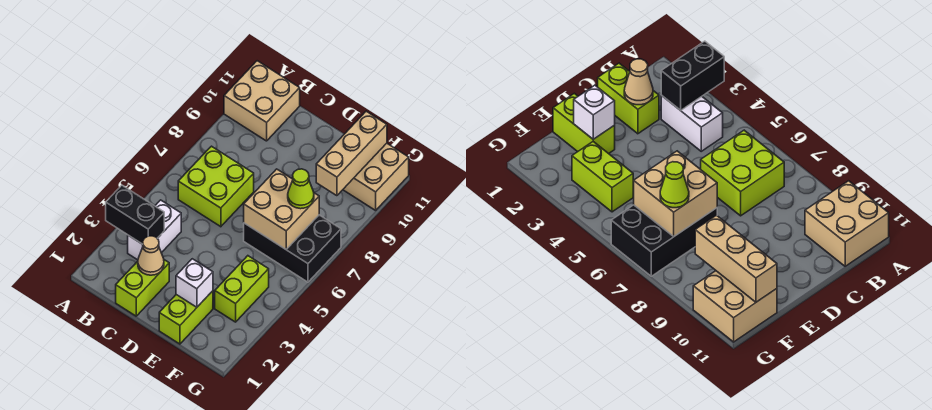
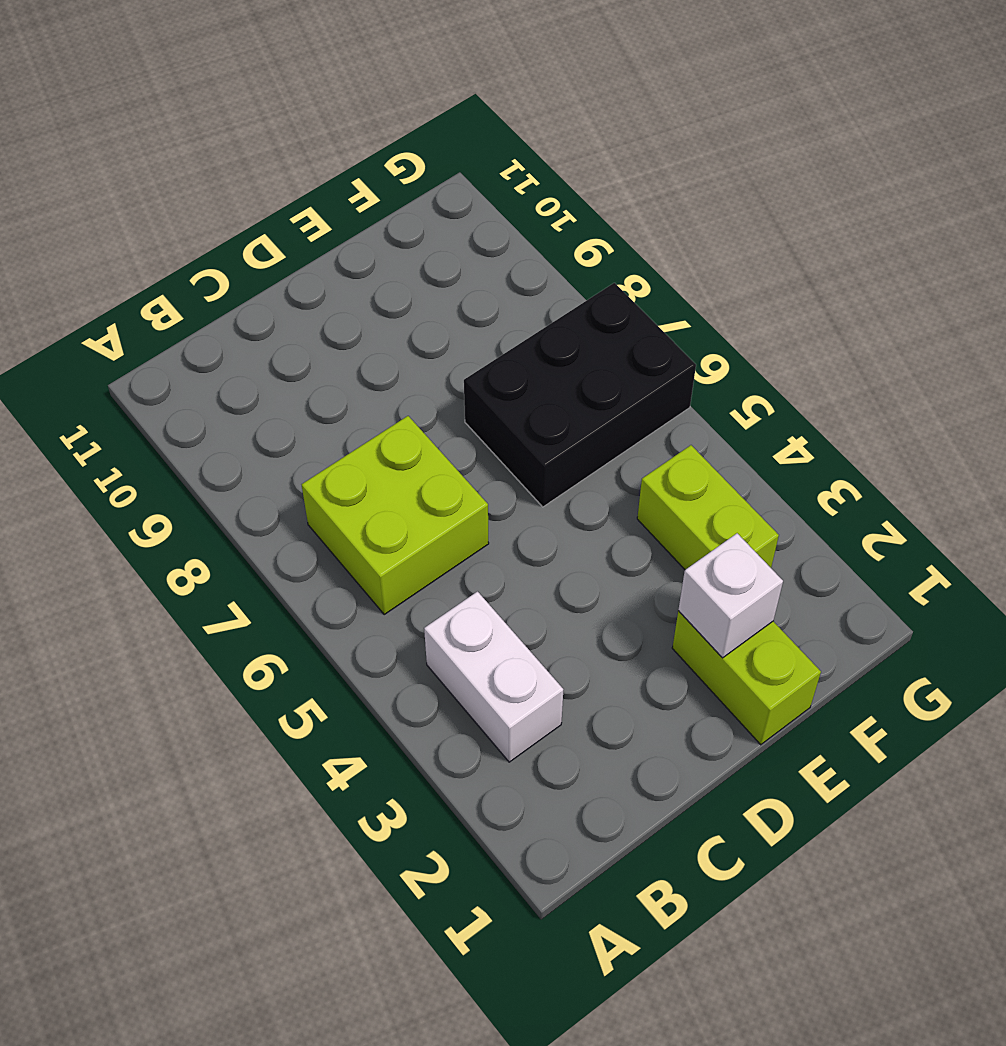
none -> tan 2x2 brick [224,61,300,141]
none -> lime 1x2 brick [116,260,169,316]
none -> tan 2x2 brick [343,143,409,210]

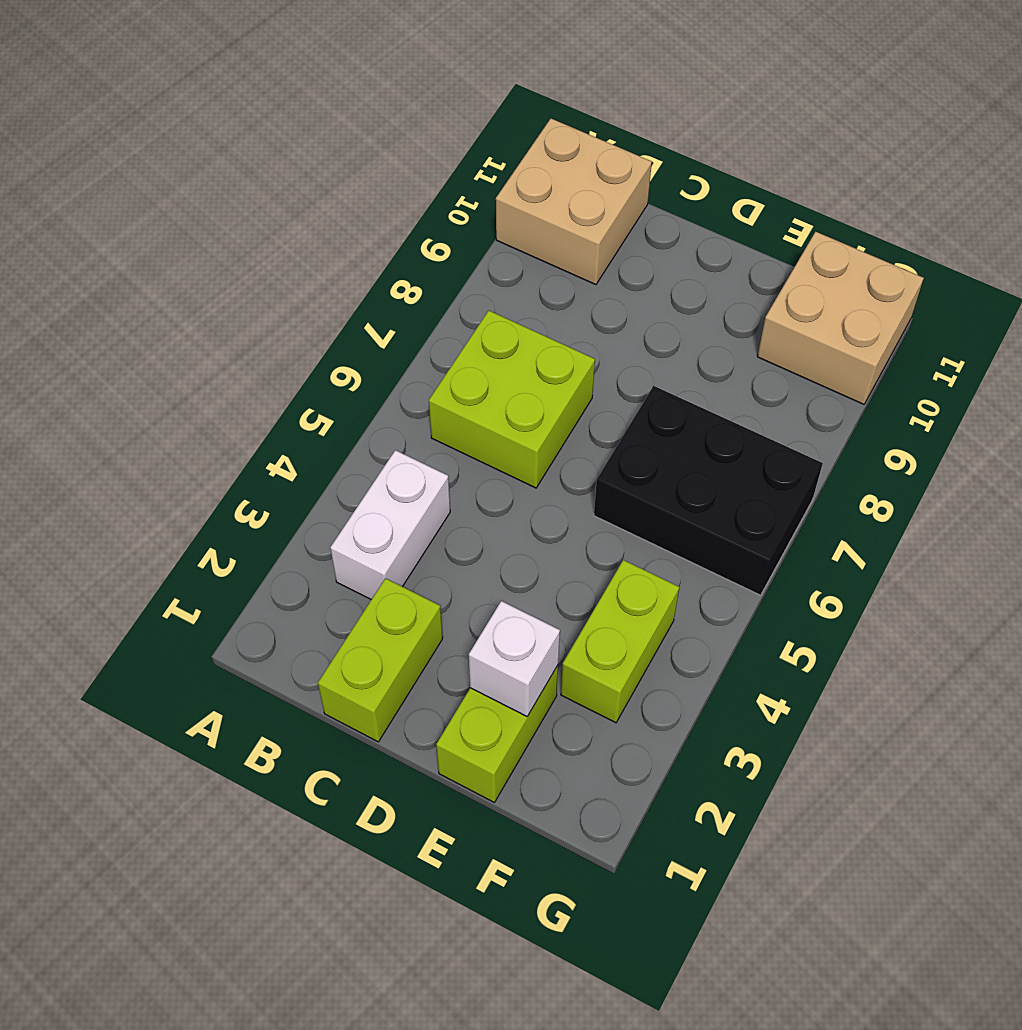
none -> black 1x2 brick [106,185,164,244]
none -> tan 1x1 cone [138,236,164,275]
none -> tan 2x2 brick [244,169,319,249]

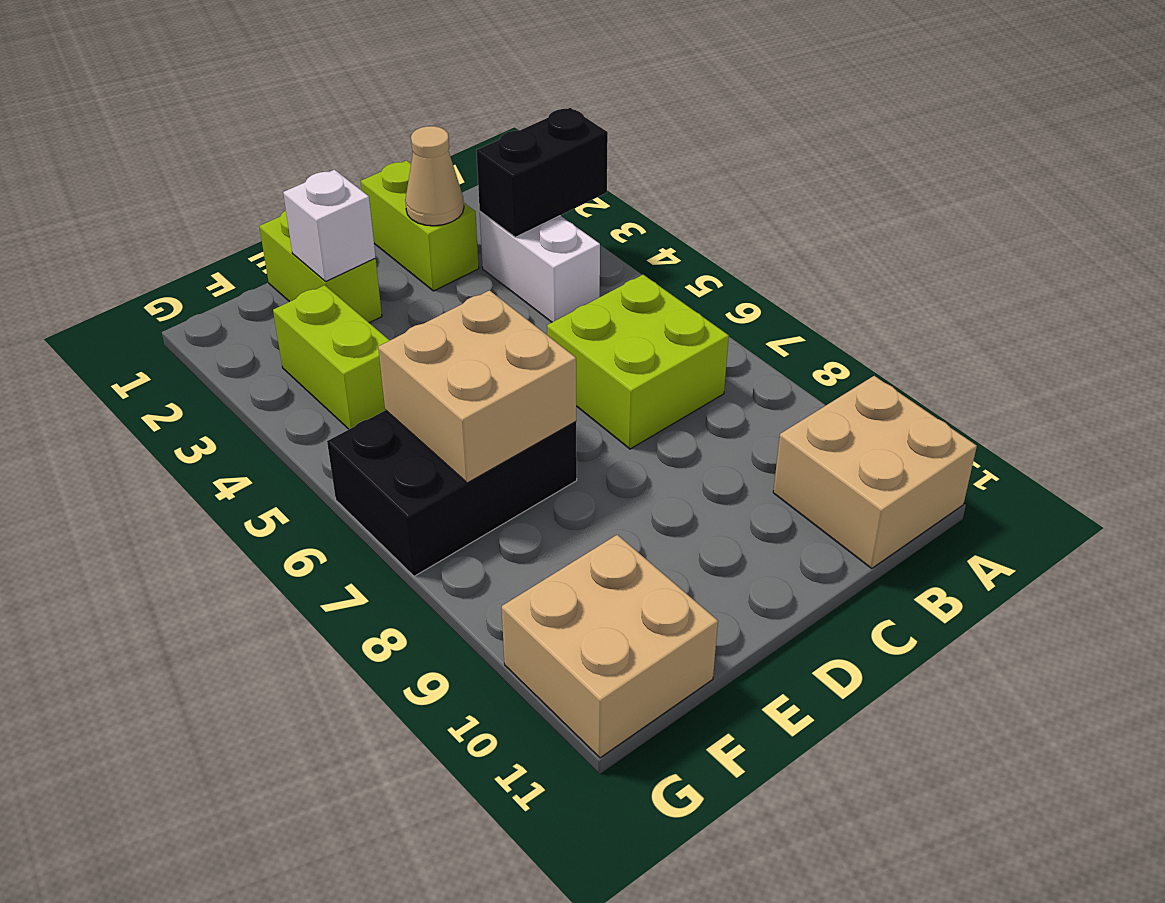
none -> tan 1x3 brick [316,111,387,196]
none -> lime 1x1 cone [288,169,314,209]

